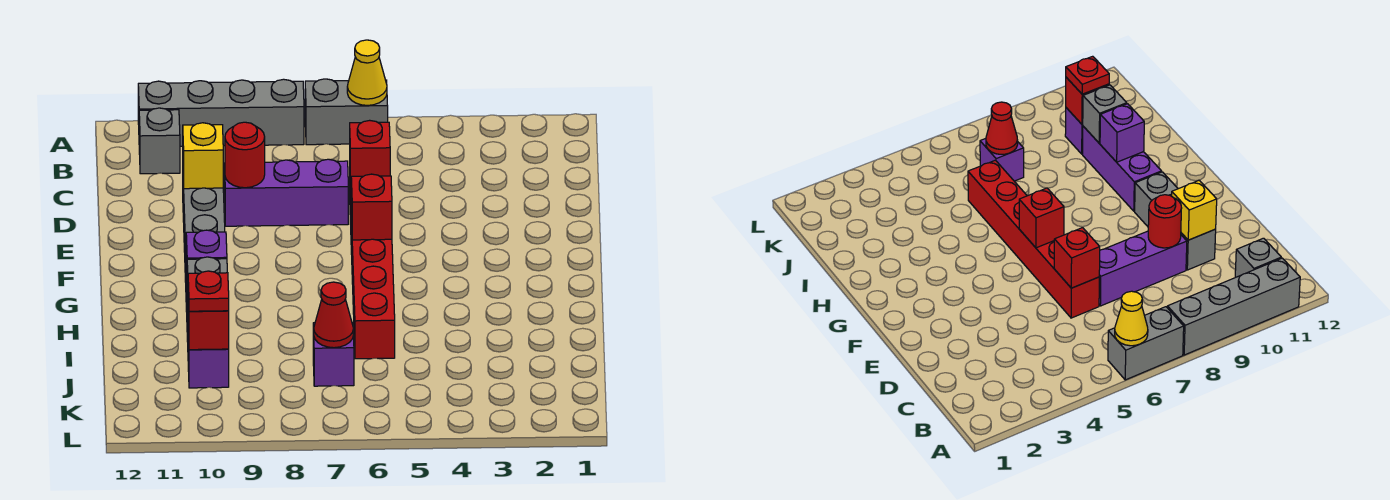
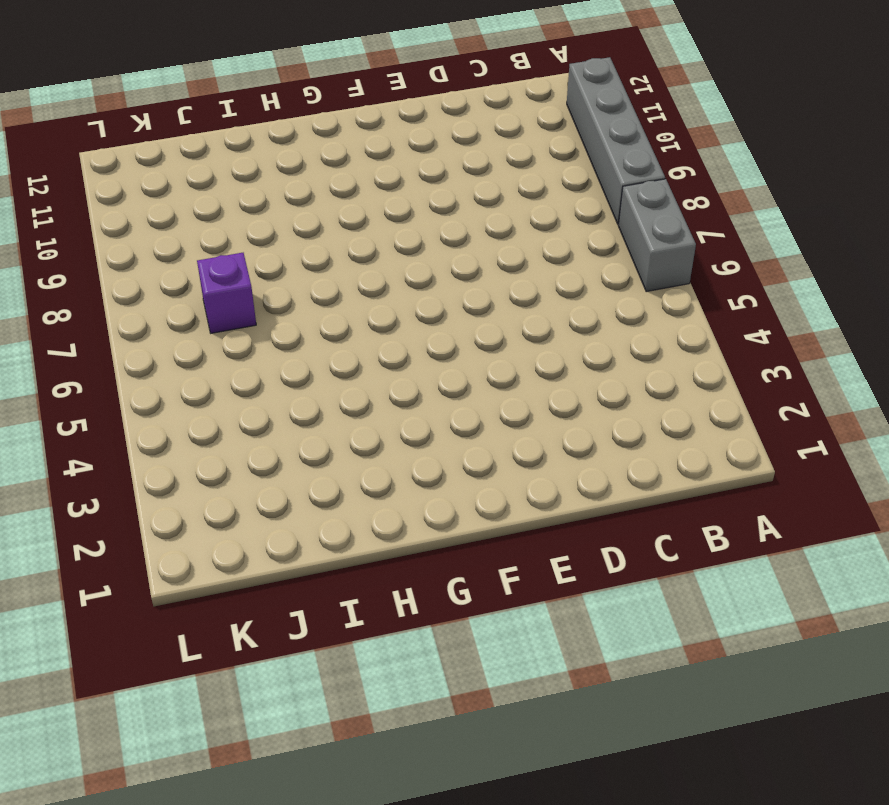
none -> grey 1x1 brick [139,108,180,174]
none -> red 1x6 brick [350,186,395,359]
none -> purple 1x3 brick [225,159,348,226]

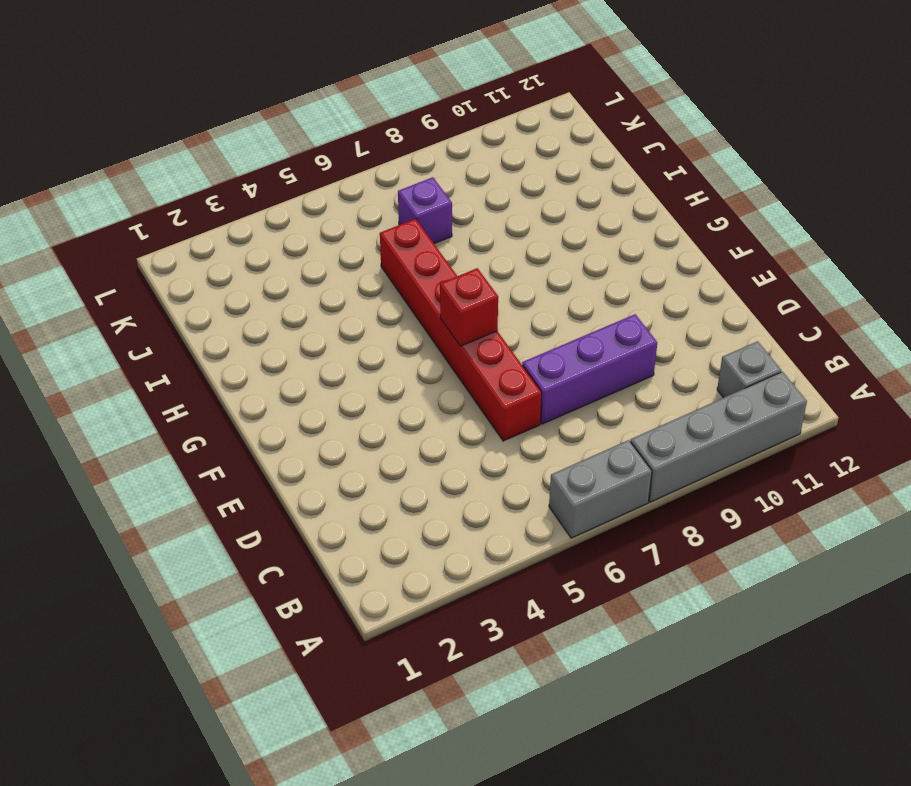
none -> grey 1x3 brick [183,184,225,252]
none -> purple 1x3 brick [1083,126,1162,211]
none -> purple 1x1 brick [188,334,229,388]

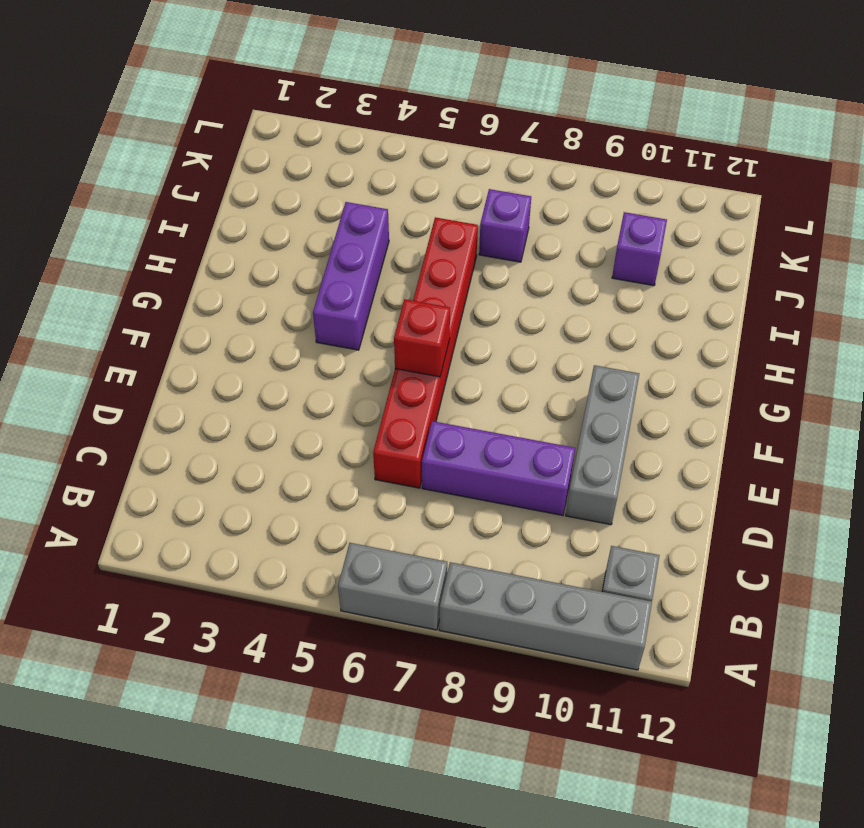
purple 1x3 brick [313,202,389,350] -> purple 1x3 brick moved to [1083,126,1162,211]
none -> yellow 1x1 cone [347,40,387,105]
none -> red 1x1 brick [350,120,390,186]
none -> red 1x1 round brick [225,122,265,188]

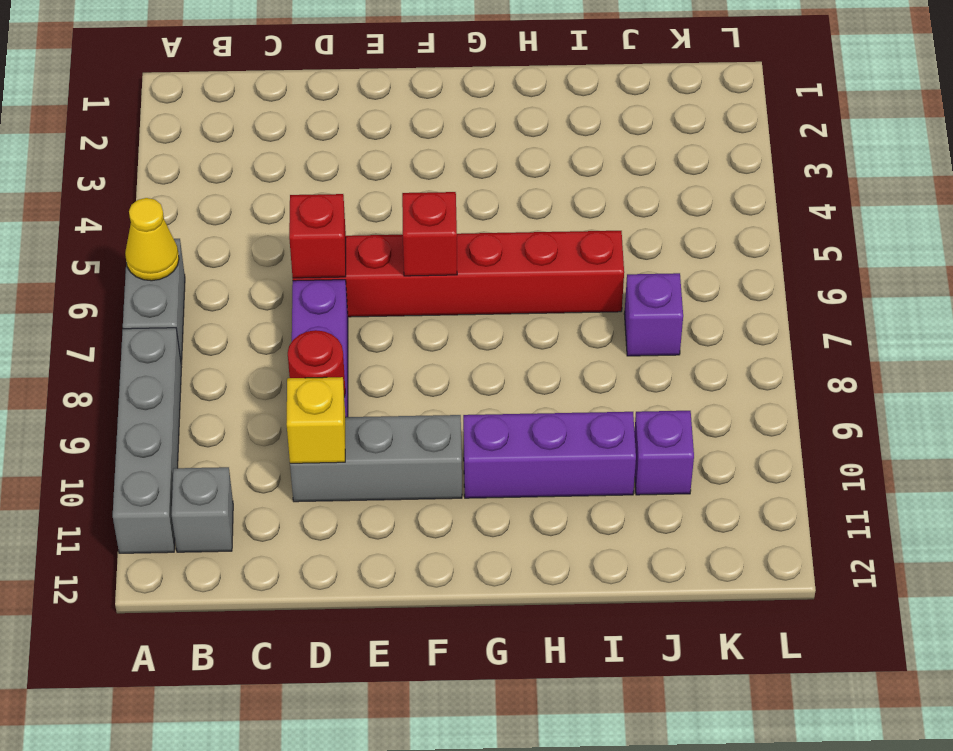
none -> purple 1x1 brick [186,230,227,274]
none -> grey 1x1 brick [187,257,227,304]
none -> red 1x1 cone [314,282,353,348]

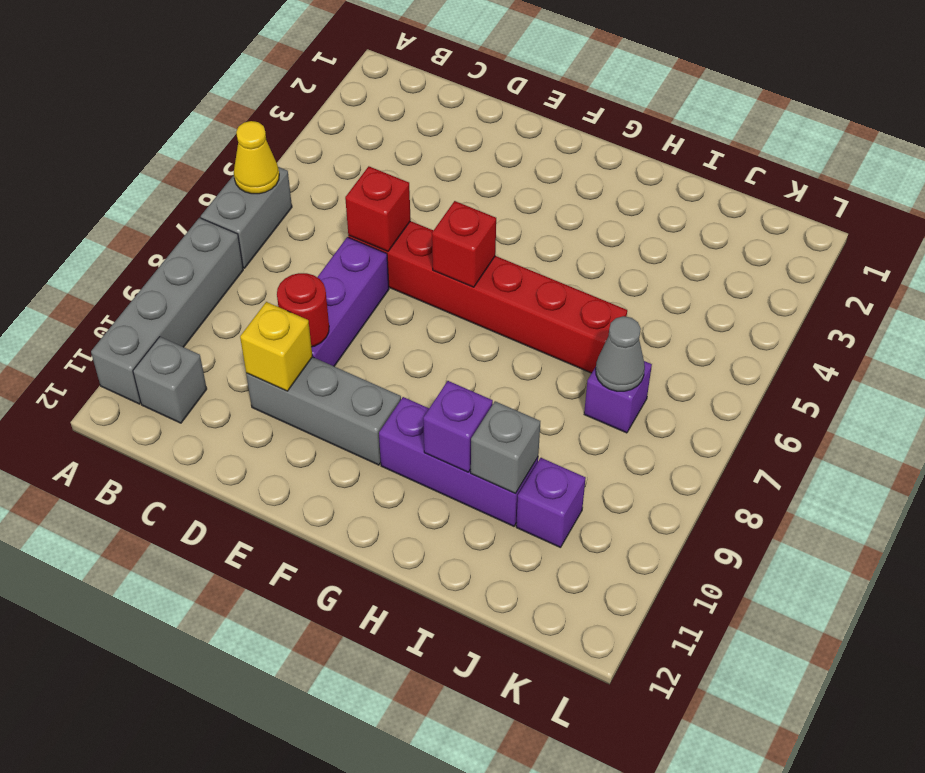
grey 1x1 cone [596,316,645,391] -> red 1x1 cone [314,282,353,348]
none -> red 1x1 brick [188,296,229,350]
none -> red 1x1 plate [188,271,229,311]

